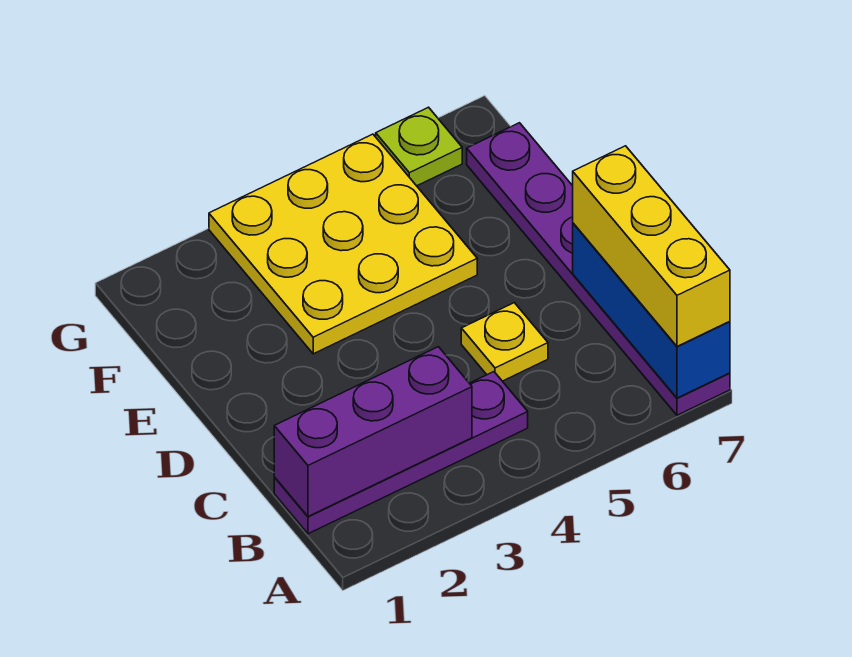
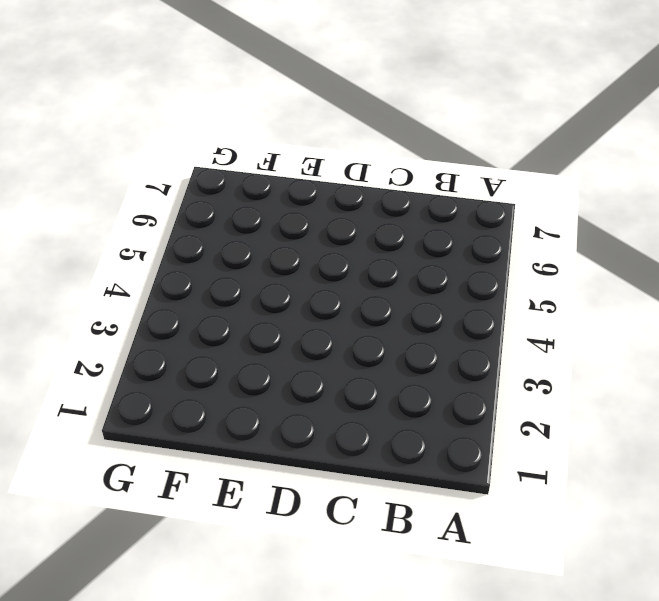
none -> purple 1x6 plate [467,123,730,415]
none -> purple 1x4 plate [274,372,528,534]

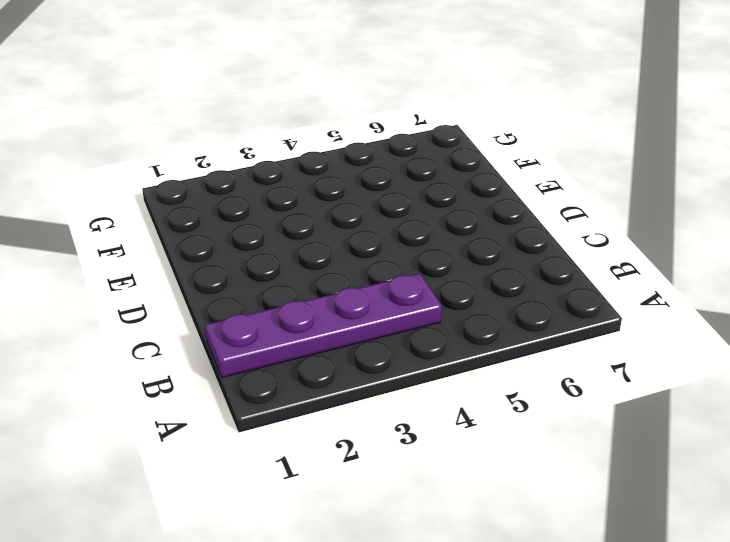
none -> purple 1x6 plate [467,123,730,415]
none -> yellow 1x1 plate [461,303,548,381]

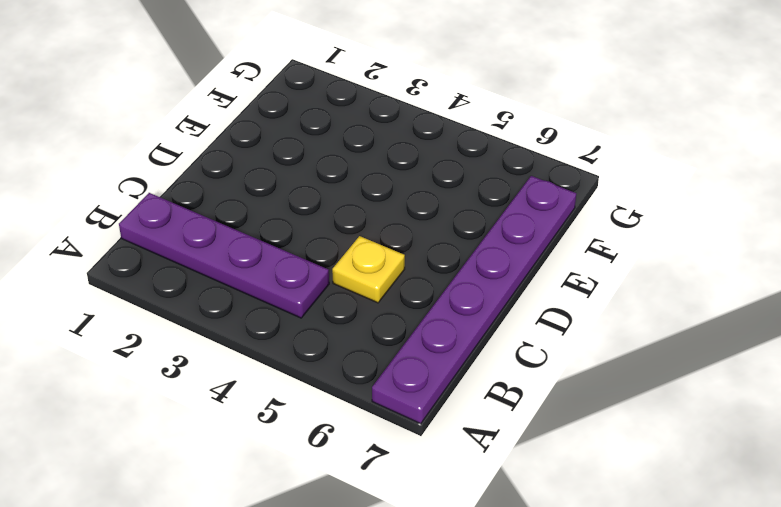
none -> yellow 3x3 plate [209,134,477,354]
none -> lime 1x1 plate [376,107,462,186]

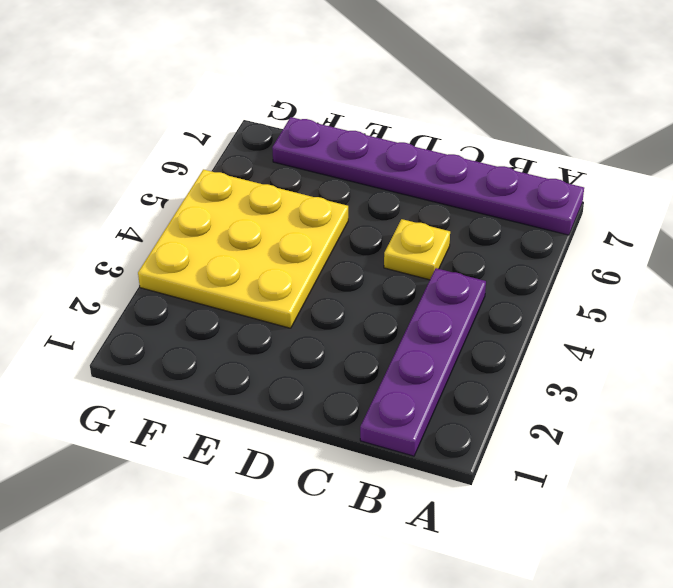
none -> lime 1x1 plate [376,107,462,186]
none -> blue 1x3 brick [573,223,730,398]

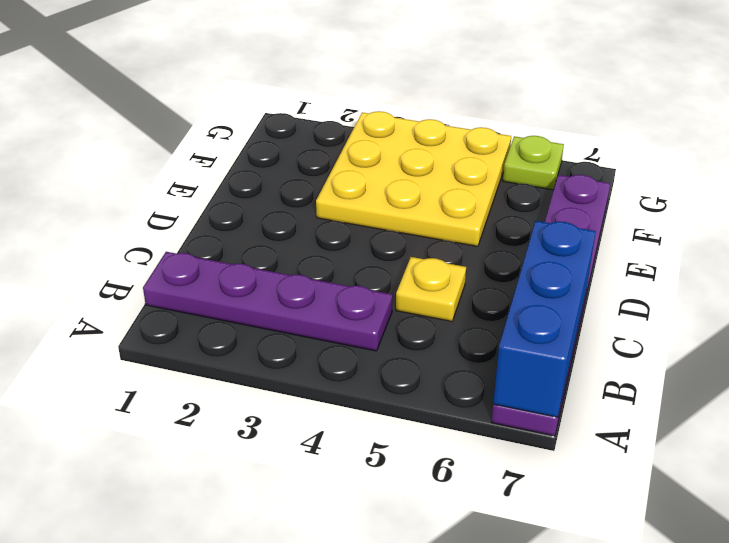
none -> purple 1x3 brick [274,347,472,516]
none -> yellow 1x3 brick [573,146,730,346]

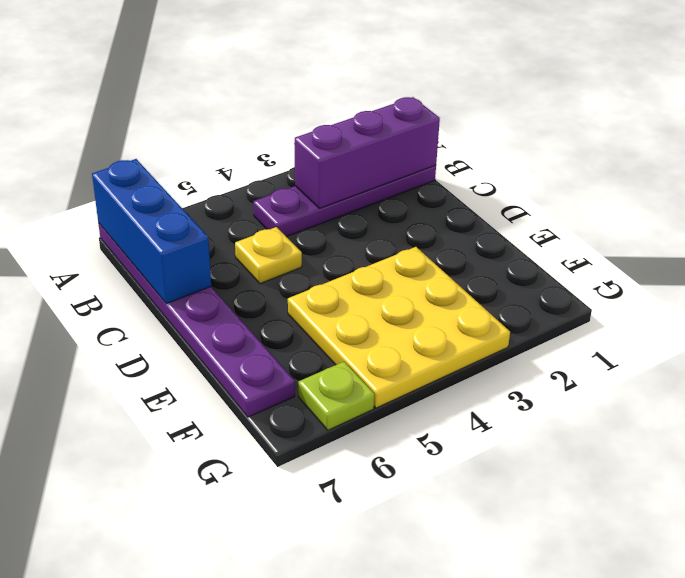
none -> yellow 1x3 brick [573,146,730,346]

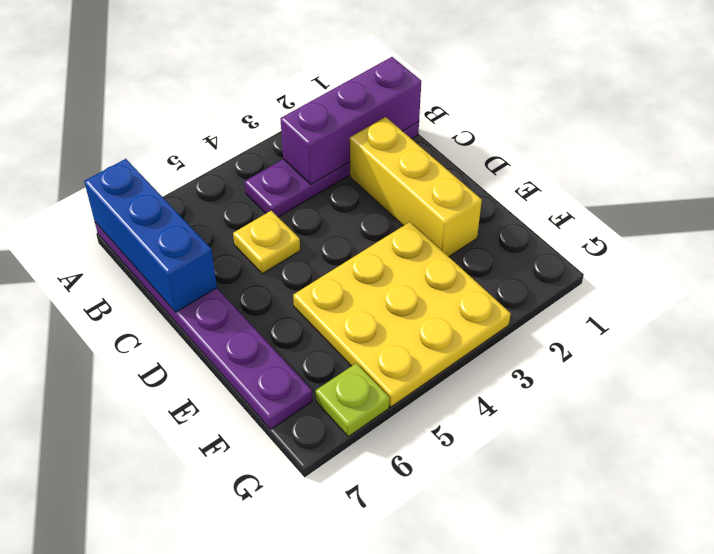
yellow 1x3 brick [350,117,482,257] -> yellow 1x3 brick moved to [573,146,730,346]

